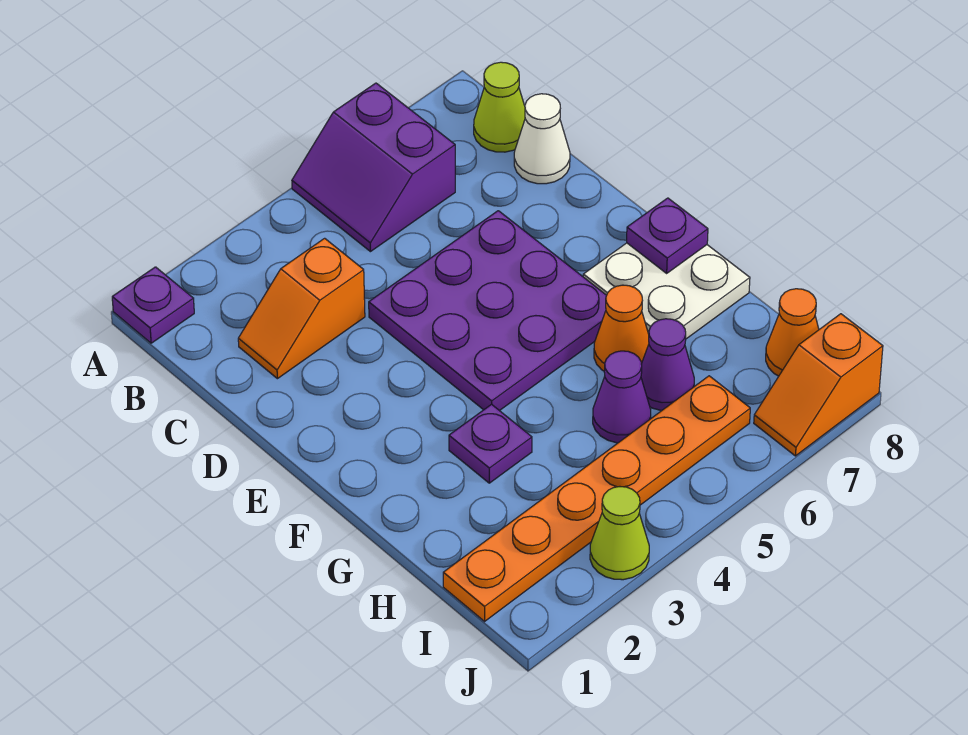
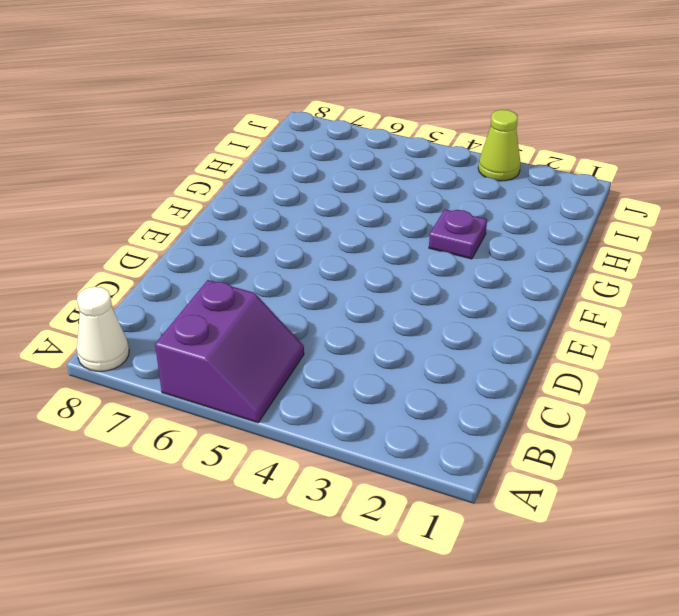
white 1x1 cone [77,287,129,371] -> white 1x1 cone moved to [514,94,570,184]
none -> purple 1x1 plate [112,267,194,343]
none -> lime 1x1 cone [474,62,525,152]
none -> orange 1x2 slope [238,238,365,379]

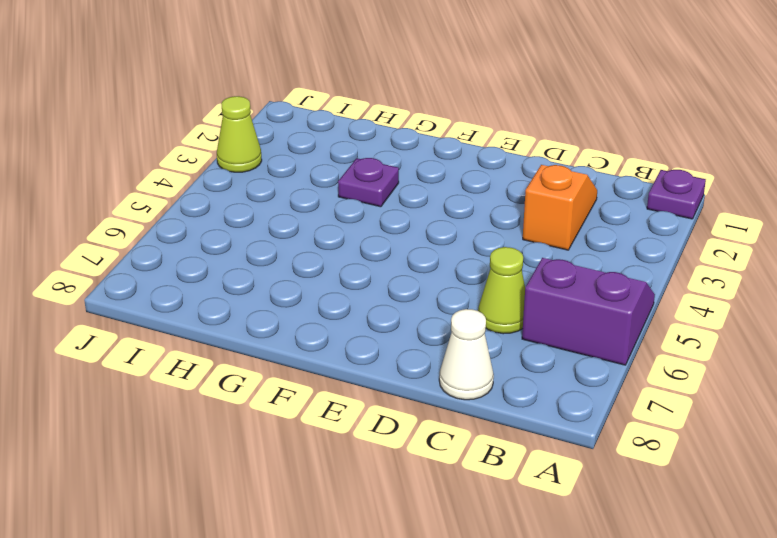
lime 1x1 cone [478,247,525,334] -> lime 1x1 cone moved to [474,62,525,152]
none -> purple 3x3 plate [369,211,607,411]
none -> white 2x2 plate [583,243,750,339]
none -> orange 1x1 cone [594,285,649,371]

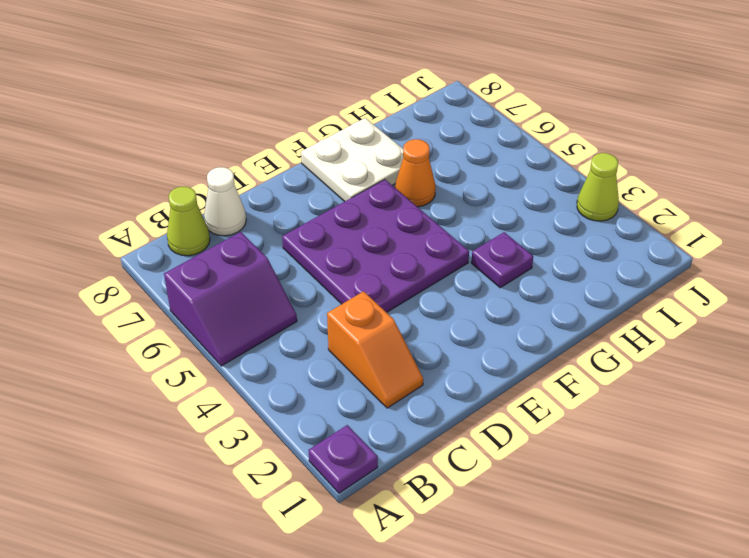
none -> purple 1x1 cone [593,351,651,443]
none -> purple 1x1 cone [641,319,694,410]
none -> orange 1x6 plate [443,376,750,621]

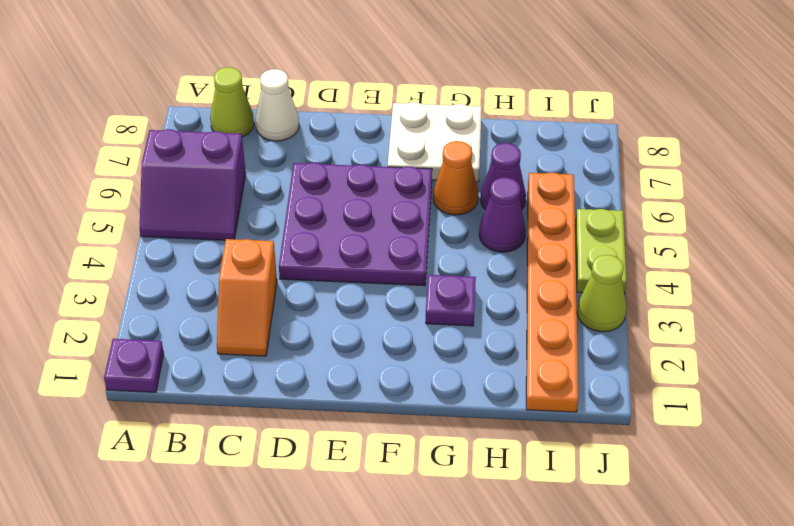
lime 1x2 plate [576,209,626,294] -> none
none -> orange 1x1 cone [766,289,819,376]
none -> orange 1x2 slope [754,314,883,456]
none -> purple 1x1 plate [627,198,708,273]

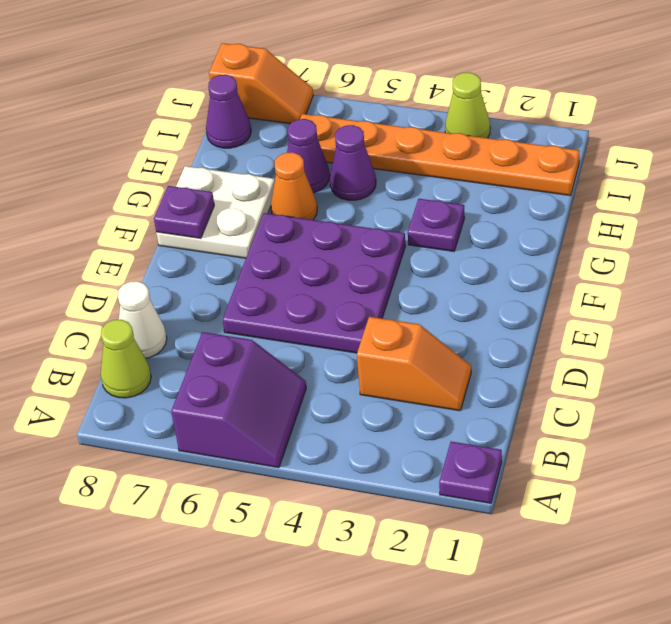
purple 1x1 cone [206,75,251,148] -> orange 1x1 cone [766,289,819,376]

